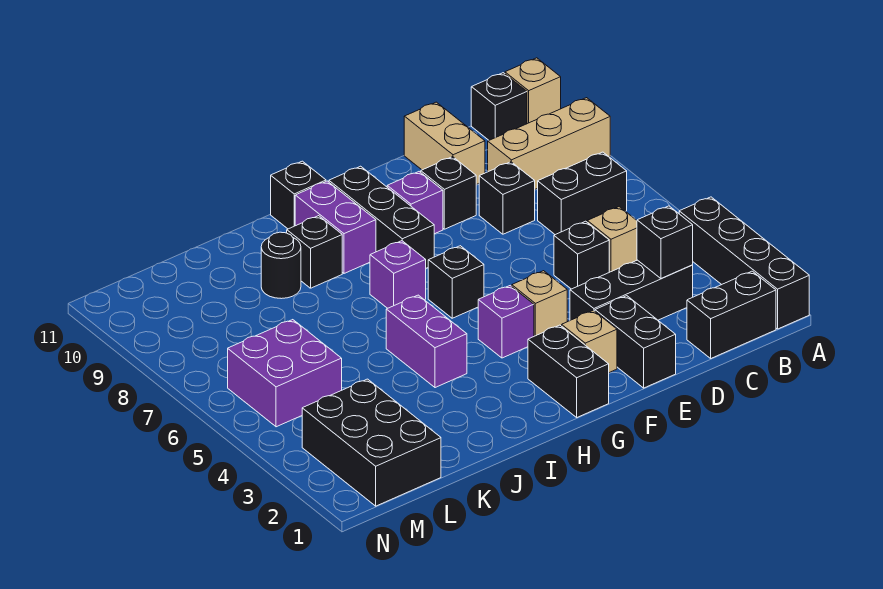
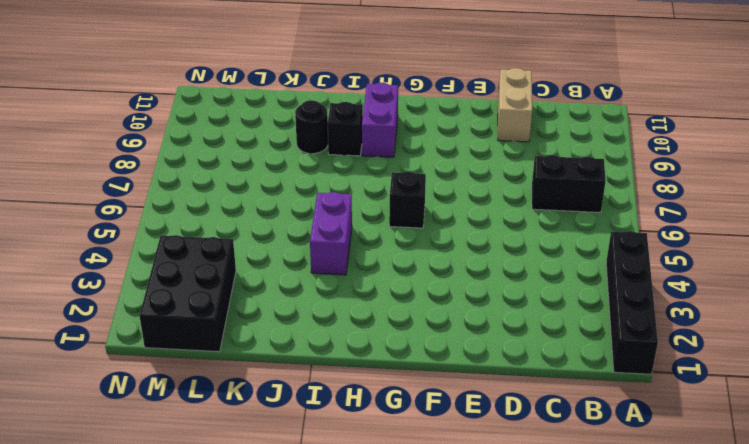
none -> tan 1x3 brick [488,98,610,189]
none -> tan 1x1 brick [505,58,561,124]
none -> black 1x2 brick [687,271,776,358]

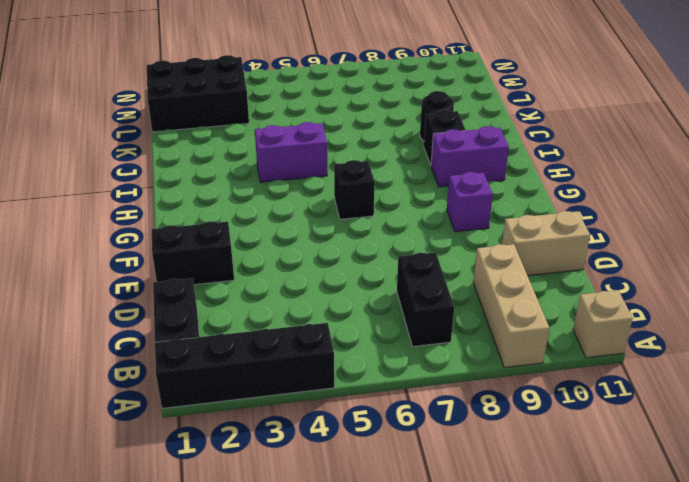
none -> black 1x1 brick [471,73,527,140]
none -> black 1x3 brick [570,260,693,320]
none -> tan 1x1 brick [587,207,637,272]

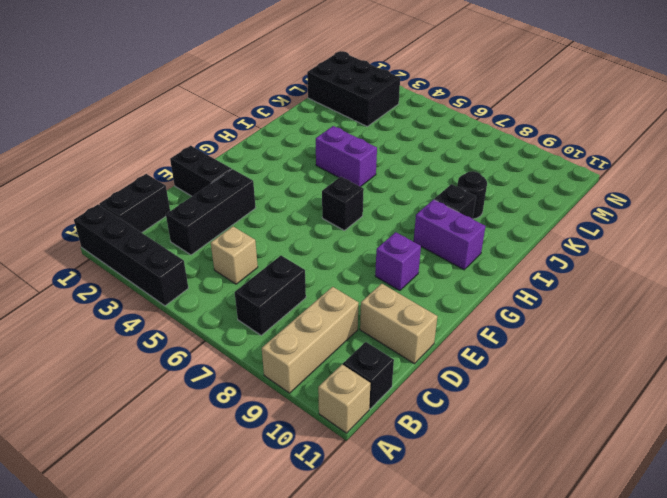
none -> black 1x1 brick [554,221,609,289]
none -> black 1x1 brick [479,162,535,234]
none -> black 1x1 brick [421,157,476,229]

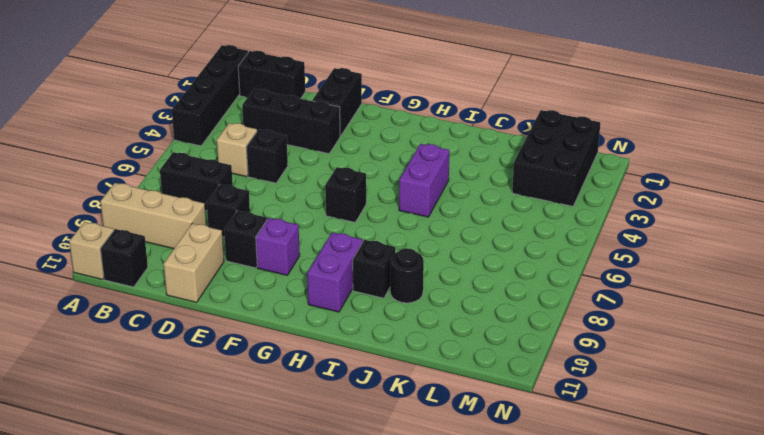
none -> tan 1x1 brick [562,310,617,373]
none -> tan 1x1 brick [512,271,567,336]
none -> black 1x2 brick [528,325,609,417]

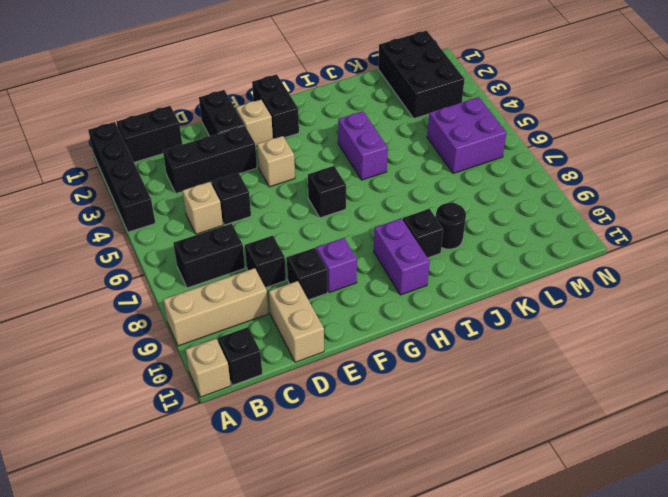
none -> purple 1x1 brick [478,286,534,358]
none -> black 1x3 brick [329,166,434,268]
none -> purple 1x1 brick [370,241,426,308]

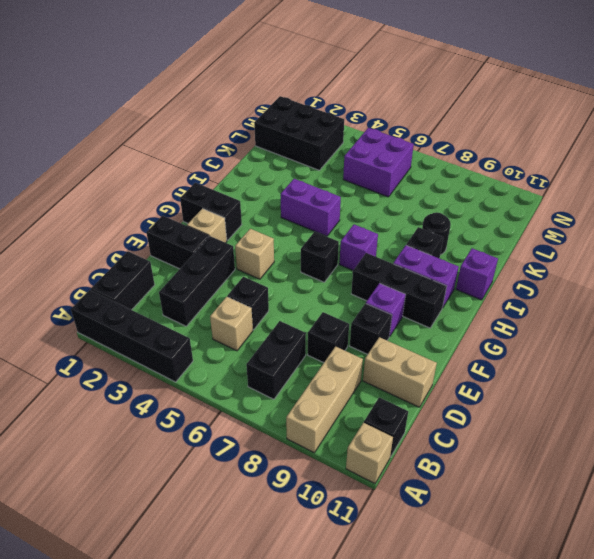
purple 1x1 brick [456,248,498,300] -> purple 1x1 brick moved to [478,286,534,358]
none -> black 1x1 brick [271,161,326,229]
none -> black 1x1 brick [637,206,693,278]

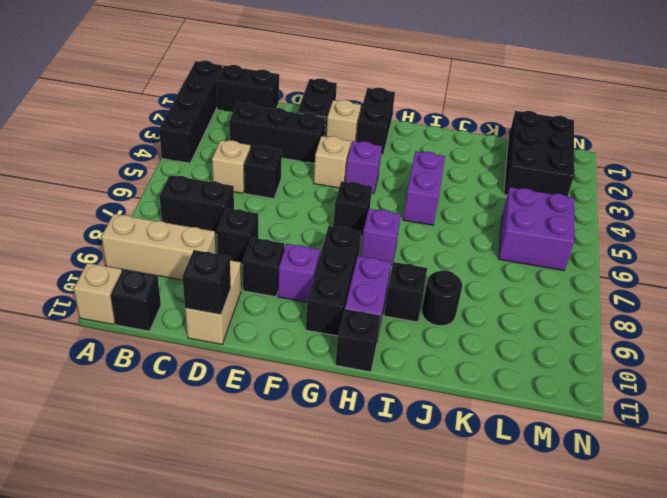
black 1x1 brick [183,250,231,315] -> black 1x1 brick moved to [637,206,693,278]

